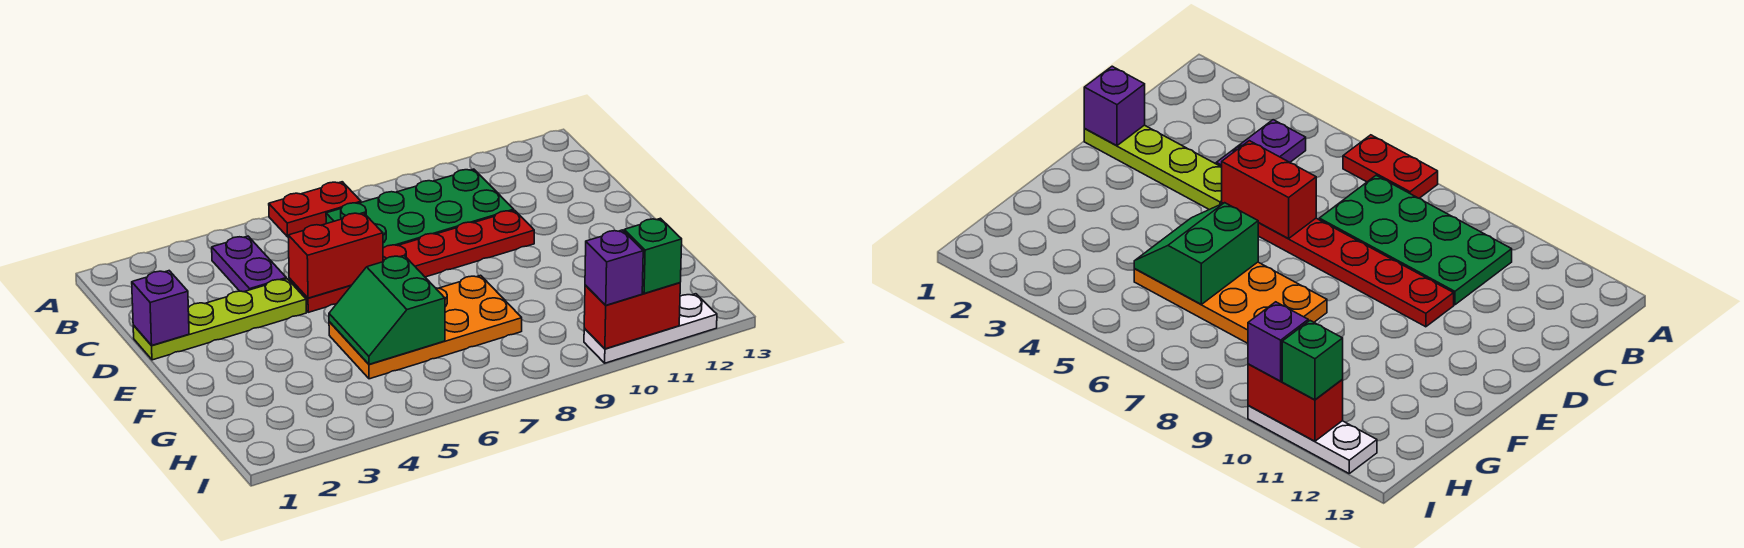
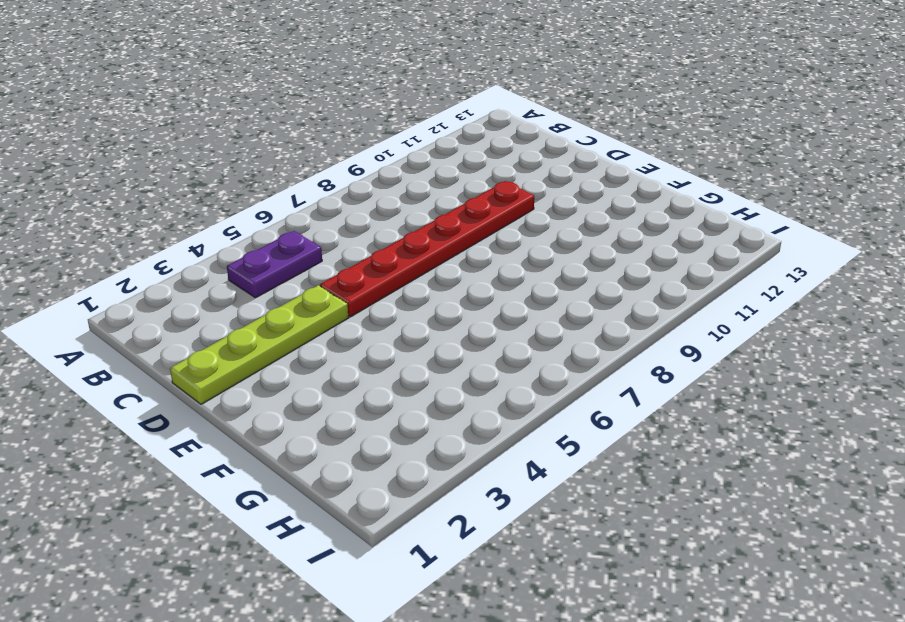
purple 1x2 plate [227,231,322,298] -> purple 1x2 plate turned to [212,236,286,292]
none -> red 1x2 plate [269,182,361,237]
none -> green 2x4 plate [326,169,514,248]
none -> orange 2x4 plate [329,275,522,379]

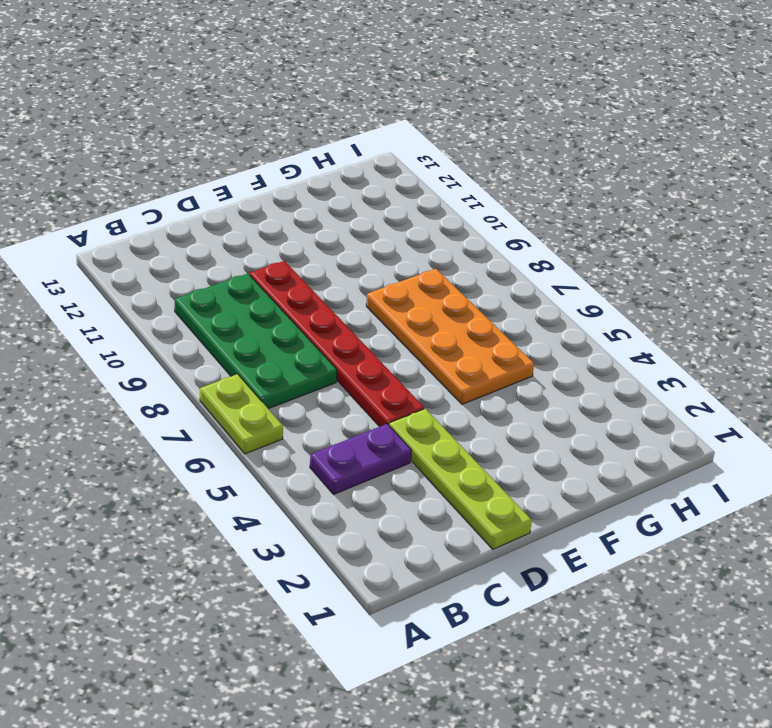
lime 1x2 plate [200,374,283,454] -> red 1x2 plate [269,182,361,237]
none -> white 1x3 plate [584,294,717,363]
none -> purple 1x1 brick [132,271,189,346]
none -> red 1x2 brick [288,213,383,298]

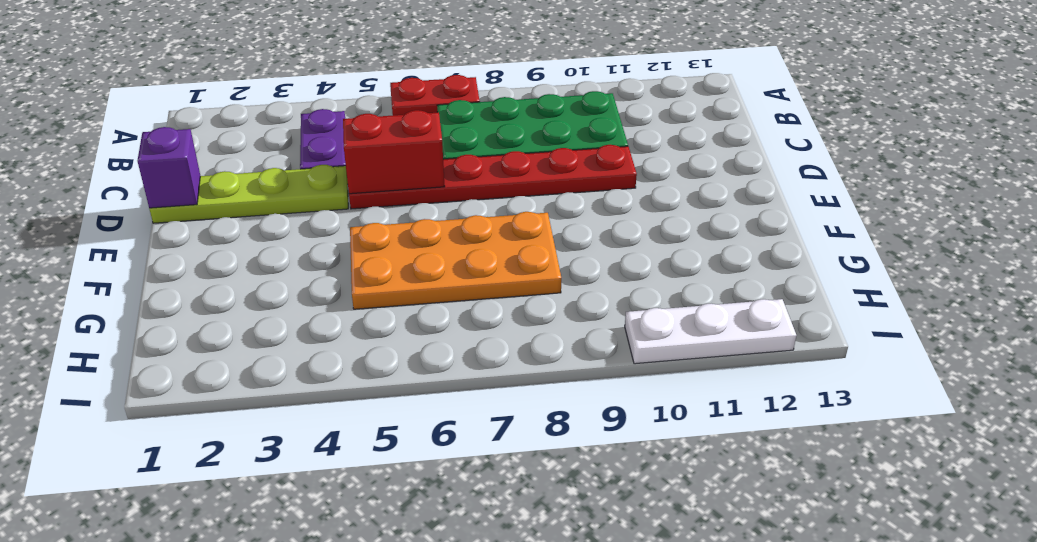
none -> green 2x2 slope [329,256,445,364]
none -> red 1x2 brick [584,283,680,349]
none -> purple 1x1 brick [585,230,643,305]

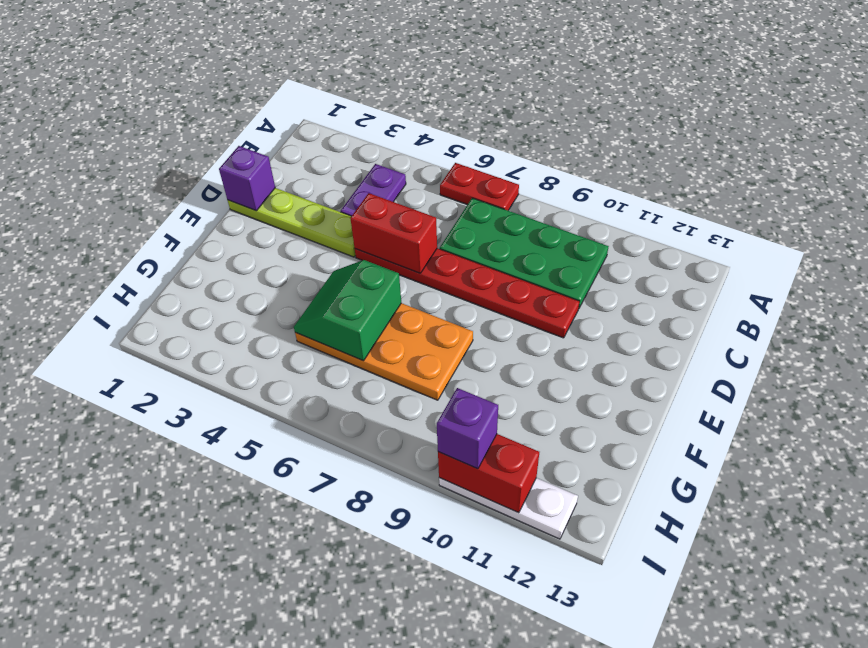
none -> green 1x1 brick [624,218,682,294]

